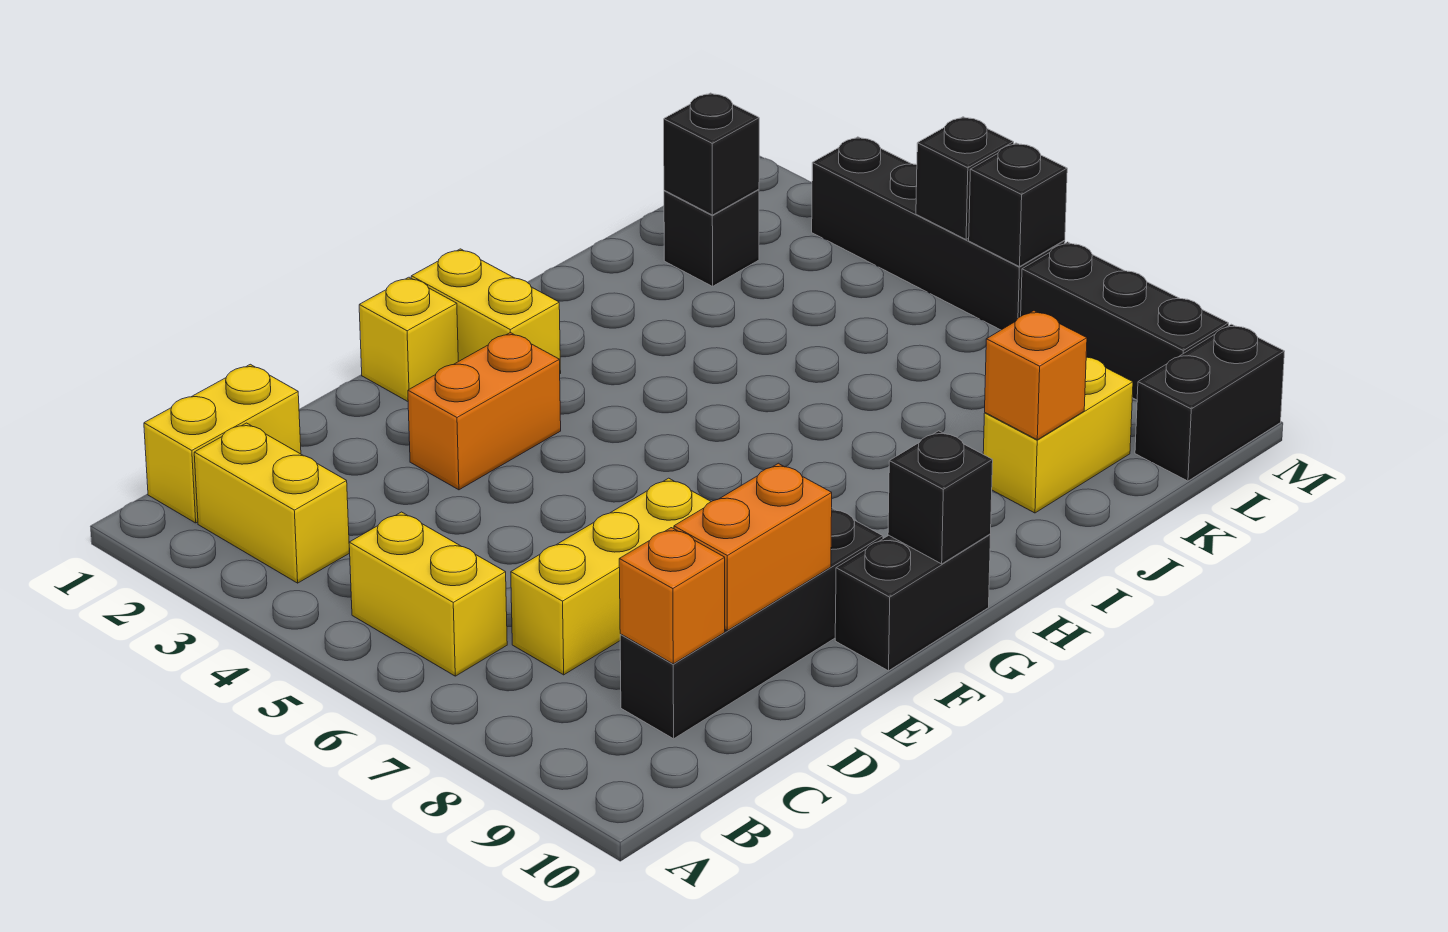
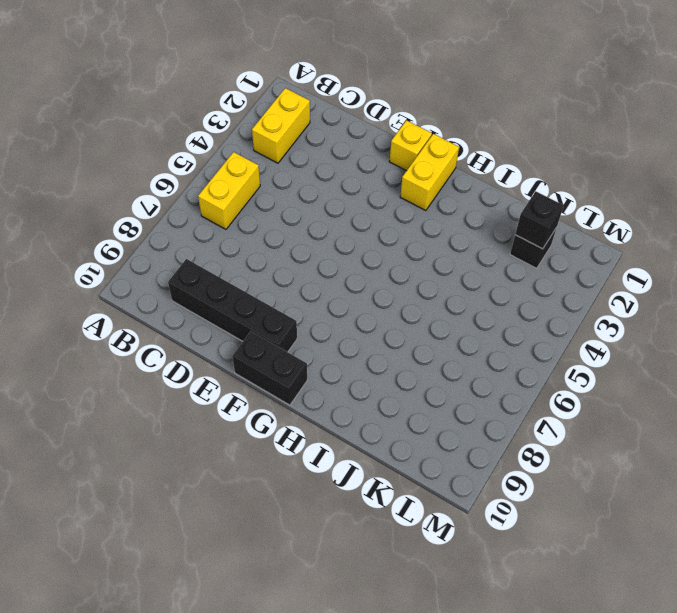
none -> yellow 1x2 brick [144,364,301,523]
none -> yellow 1x3 brick [511,478,711,675]
none -> orange 1x2 brick [408,333,561,490]

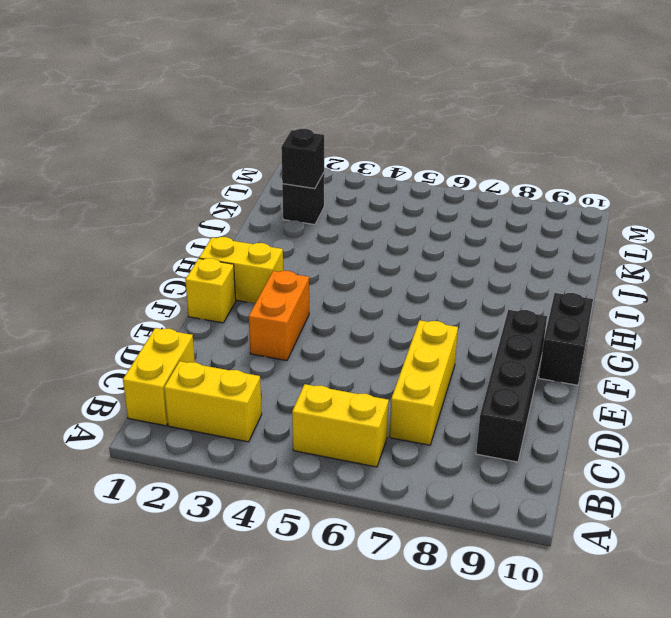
none -> yellow 1x2 brick [983,357,1133,513]
none -> black 1x2 brick [1135,324,1285,481]
none -> black 1x4 brick [812,137,1065,330]

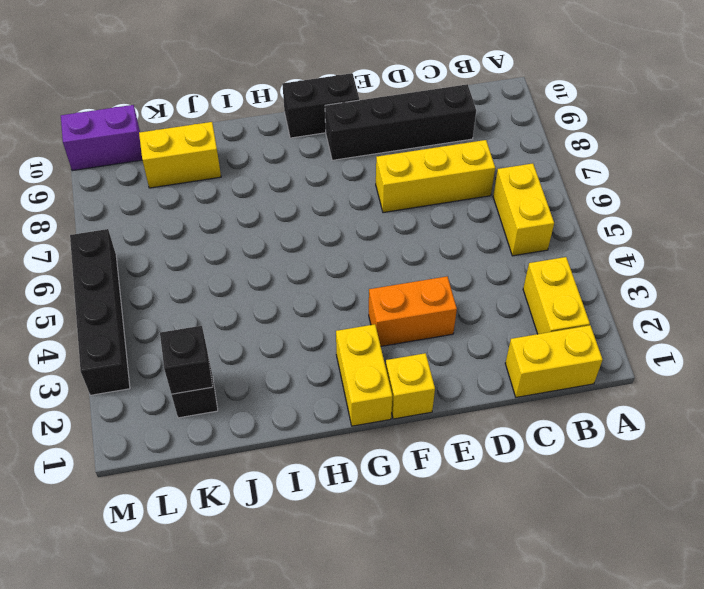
purple 1x2 brick [61,105,142,171] -> black 1x2 brick [1135,324,1285,481]
none -> black 1x3 brick [1021,242,1229,400]
none -> orange 1x1 brick [619,528,725,664]
none -> orange 1x2 brick [674,463,832,630]

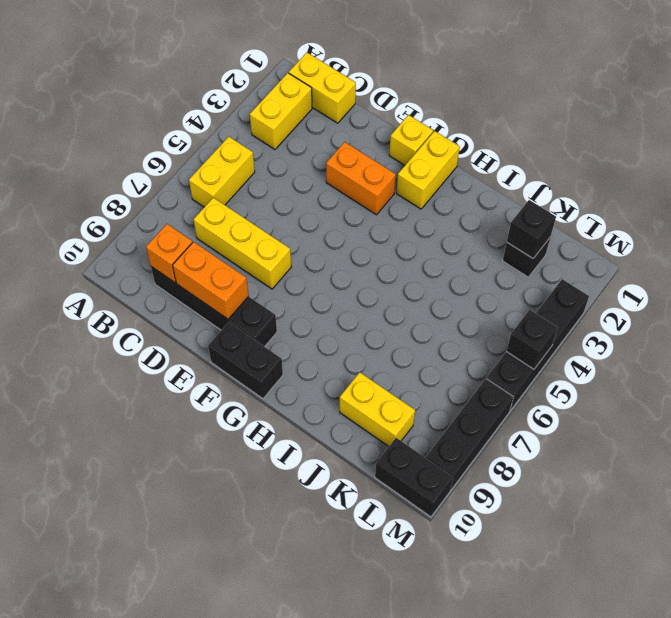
none -> black 1x1 brick [888,431,993,564]
none -> orange 1x1 brick [985,311,1087,440]
none -> black 1x1 brick [969,143,1067,267]

